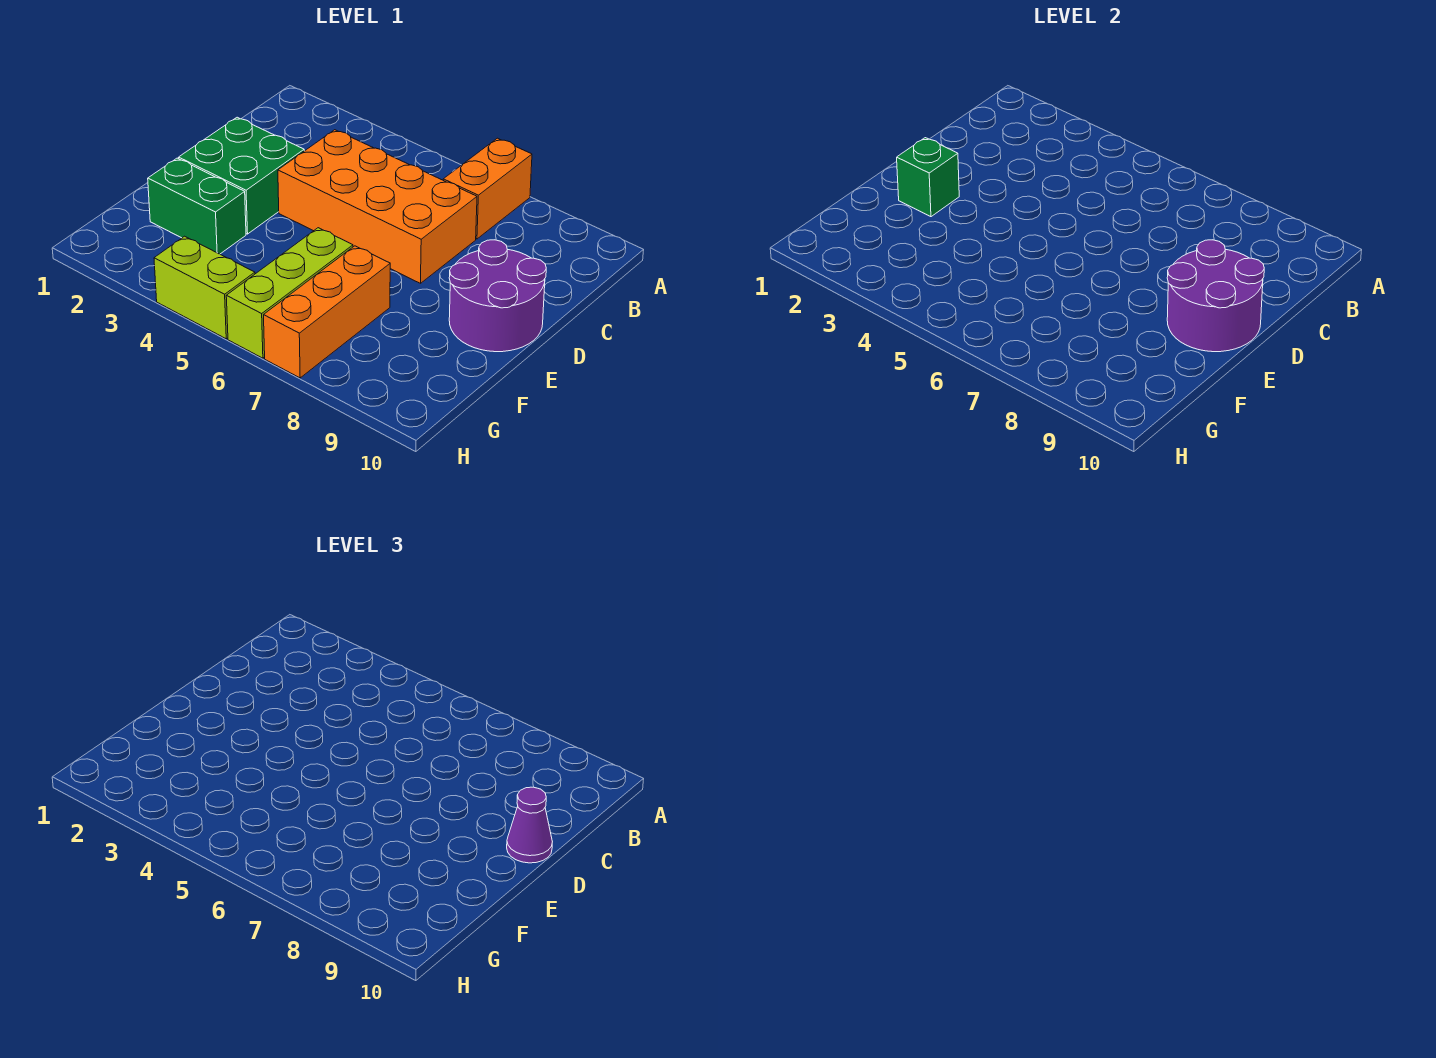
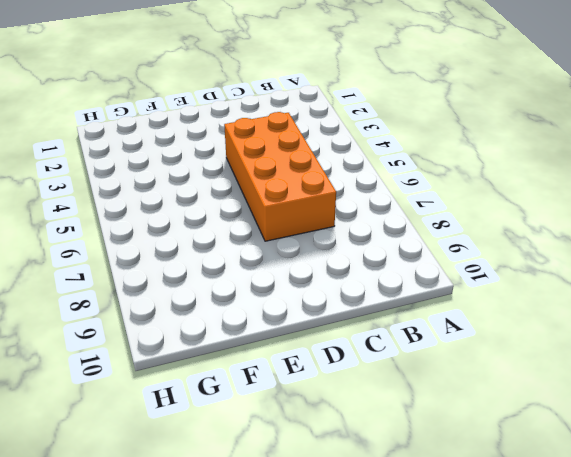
none -> orange 1x2 brick [443,138,532,239]
none -> green 2x2 brick [179,117,304,234]

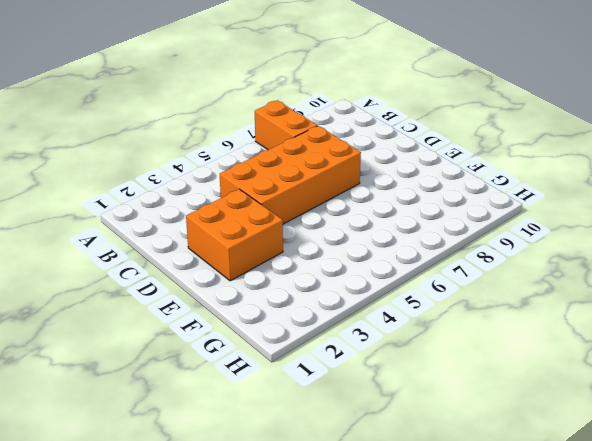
orange 2x2 brick [186,189,283,281] -> green 2x2 brick [179,117,304,234]
none -> purple 2x2 round brick [449,240,546,352]
none -> green 1x2 brick [148,158,246,254]

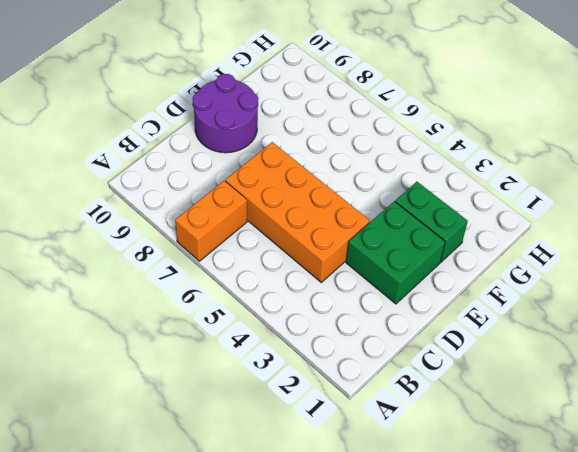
none -> lime 1x3 brick [226,228,353,358]
none -> orange 1x3 brick [264,246,390,378]

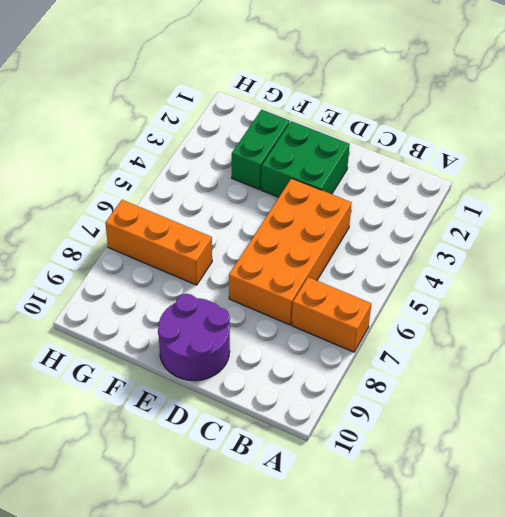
none -> lime 1x3 brick [226,228,353,358]
none -> lime 1x2 brick [154,236,255,339]

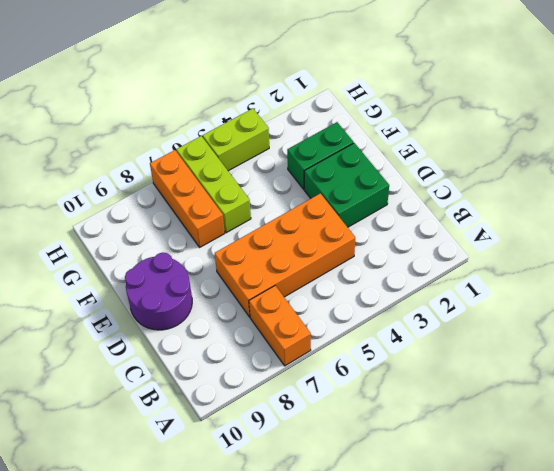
none -> purple 2x2 round brick [1167,240,1264,352]
none -> green 1x1 brick [897,138,959,217]

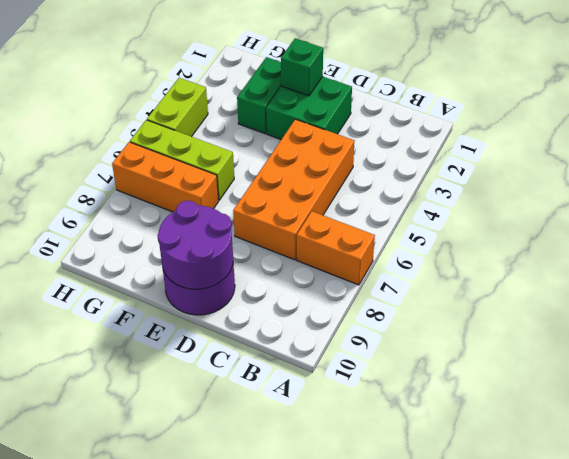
none -> purple 1x1 cone [507,787,552,863]

